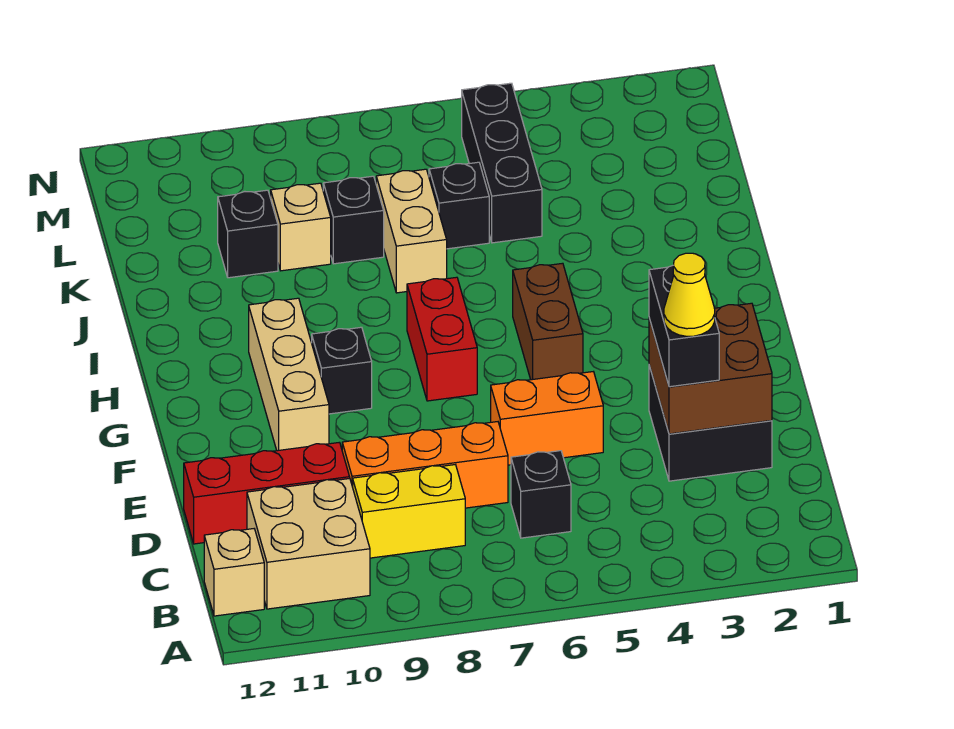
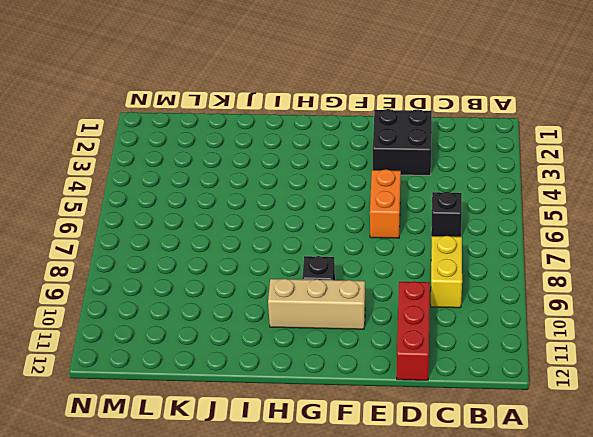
none -> tan 2x2 brick [247,478,370,609]
none -> tan 1x1 brick [204,529,264,616]
none -> orange 1x3 brick [342,422,508,508]

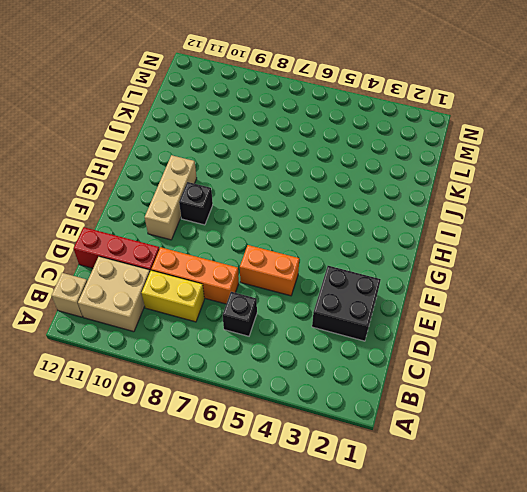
none -> brown 1x2 brick [513,263,583,380]
none -> red 1x2 brick [407,277,477,401]
none -> tan 1x2 brick [376,169,447,293]

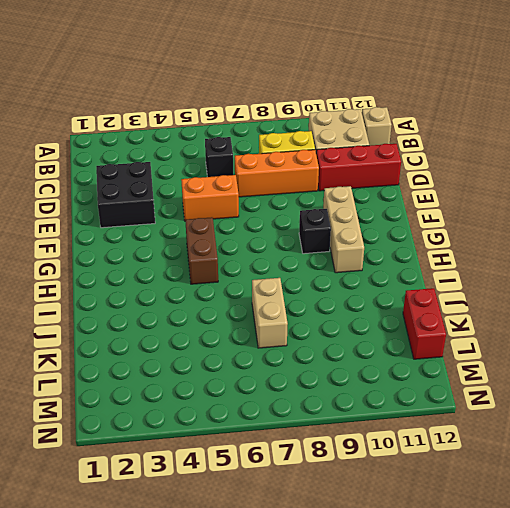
red 1x2 brick [403,288,446,359] -> red 1x2 brick moved to [407,277,477,401]
none -> black 1x3 brick [462,83,542,243]
none -> black 1x1 brick [429,162,489,249]
none -> black 1x1 brick [323,176,384,264]

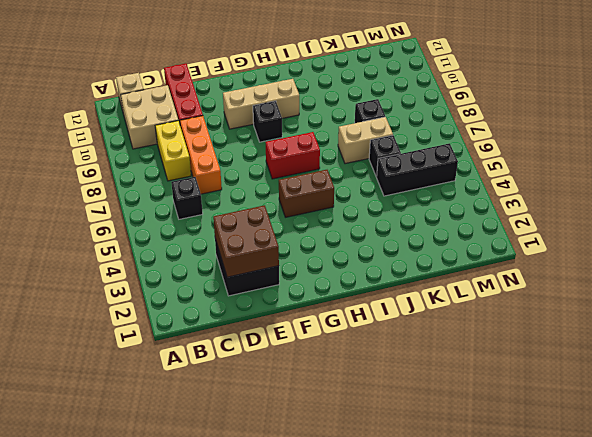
none -> orange 1x2 brick [491,372,603,465]
none -> tan 1x1 brick [271,183,331,271]
none -> black 1x1 brick [218,190,278,278]

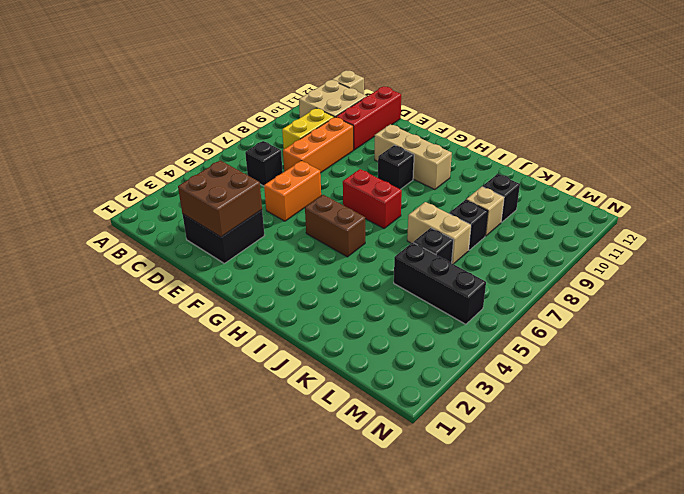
none -> black 1x2 brick [649,266,719,387]
none -> yellow 1x1 cone [664,253,715,336]

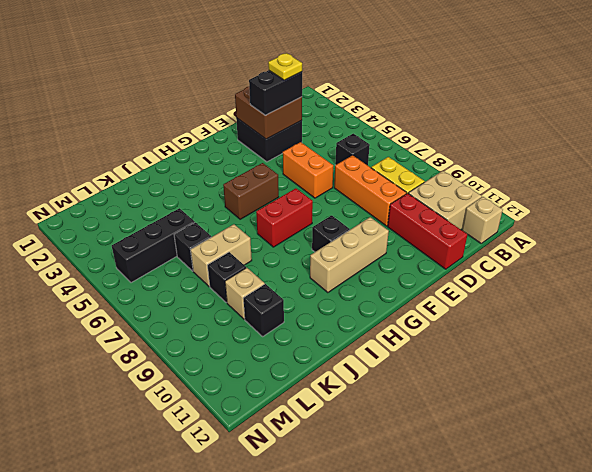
yellow 1x1 plate [268,53,302,80] -> yellow 1x1 cone [664,253,715,336]

